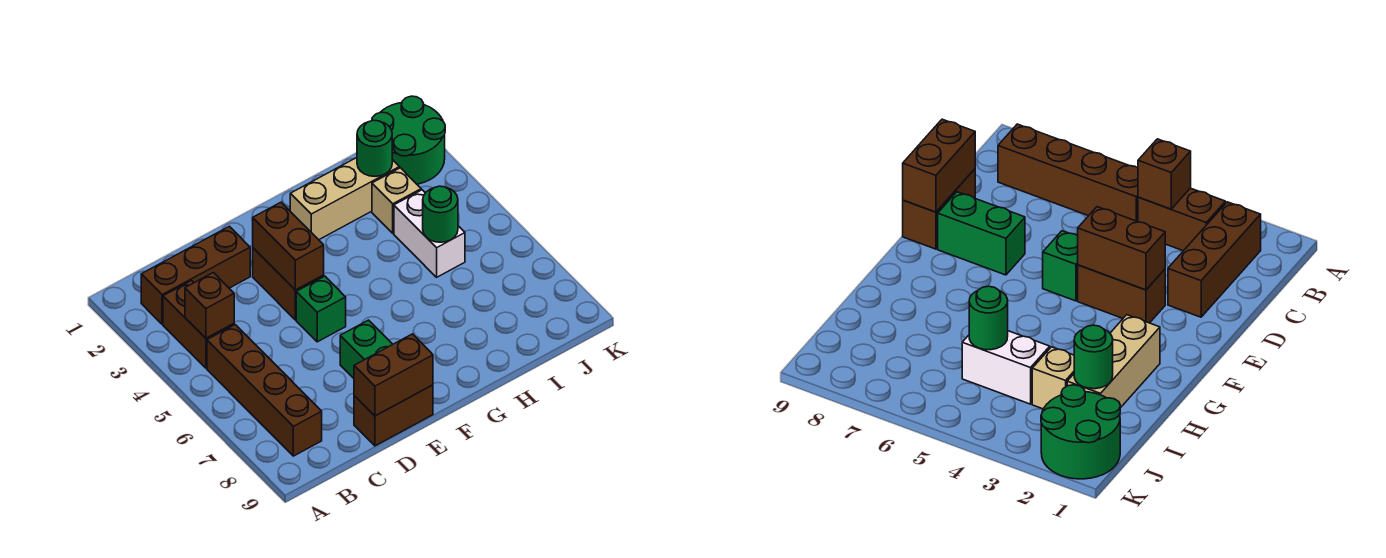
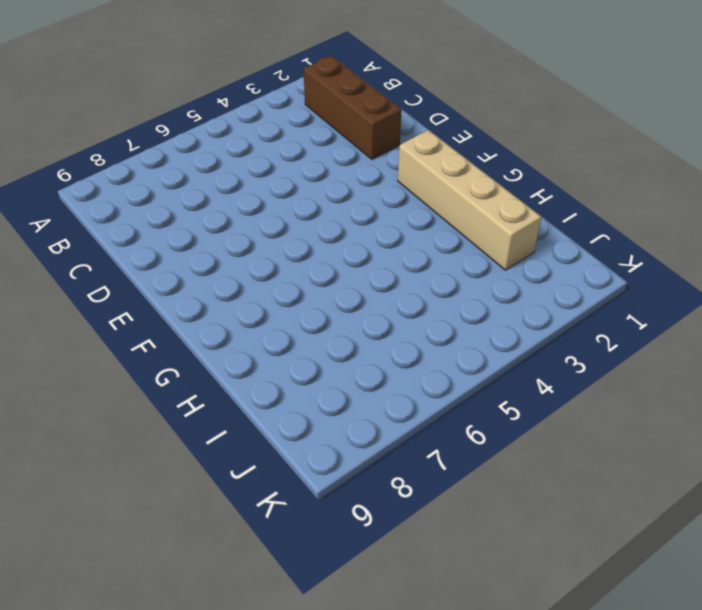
tan 1x4 brick [398,130,541,270] -> tan 1x3 brick [290,158,399,240]
none -> brown 1x2 brick [163,281,234,368]
none -> brown 1x4 brick [207,325,322,456]
none -> brown 1x2 brick [354,385,433,446]

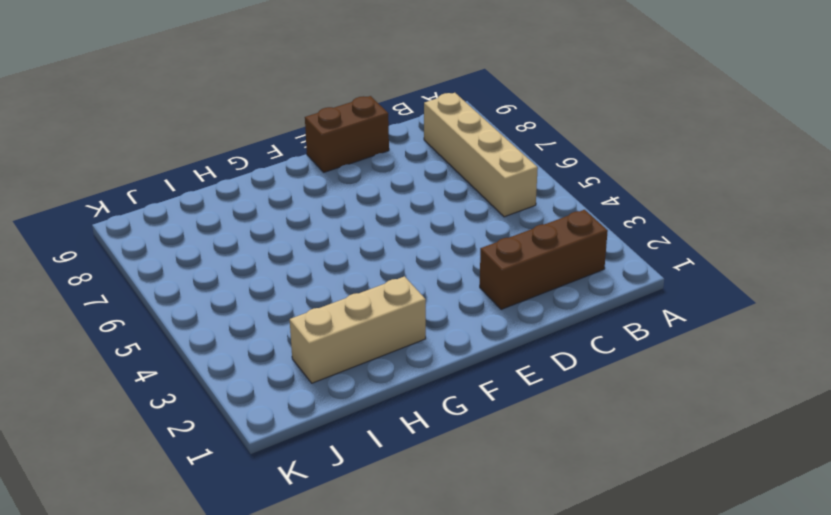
tan 1x4 brick [424,93,538,217] -> brown 1x4 brick [207,325,322,456]
none -> brown 1x2 brick [163,281,234,368]
none -> brown 1x2 brick [253,248,324,320]
none -> green 1x1 brick [296,276,346,342]

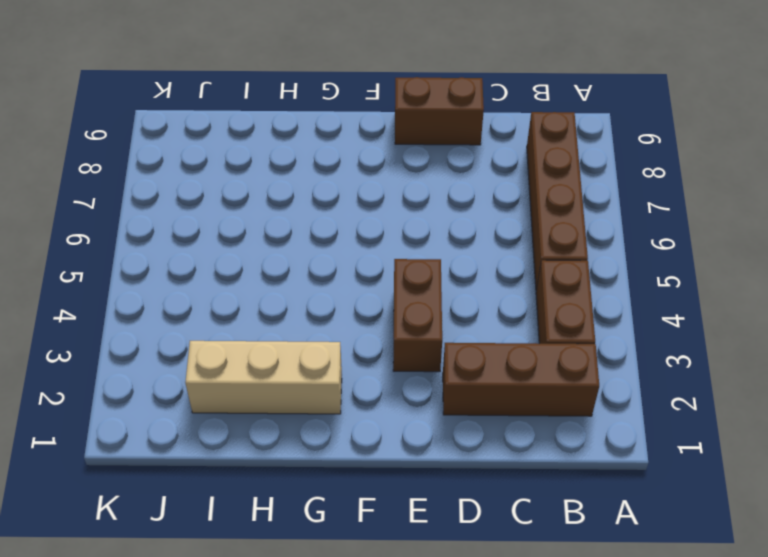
none -> green 1x1 brick [296,276,346,342]
none -> green 1x2 brick [340,320,393,378]
none -> tan 1x1 brick [372,168,421,233]

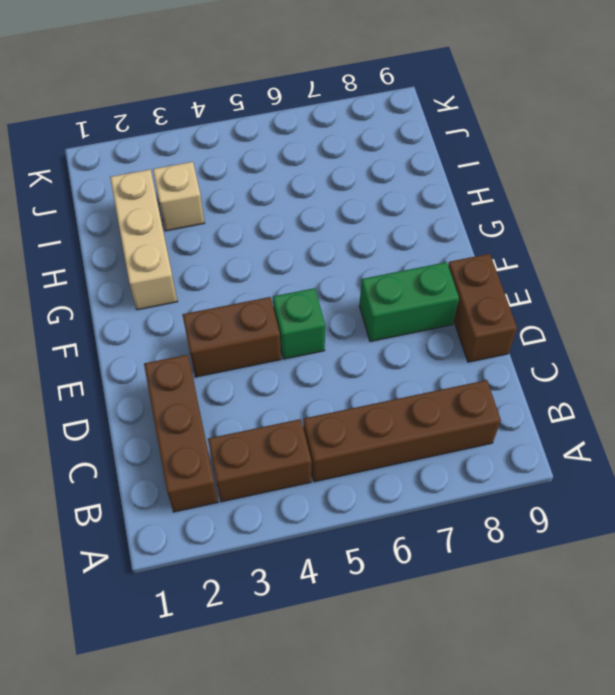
none -> white 1x2 brick [394,190,465,277]
none -> green 2x2 round brick [372,96,445,184]
none -> brown 1x1 brick [185,273,234,338]

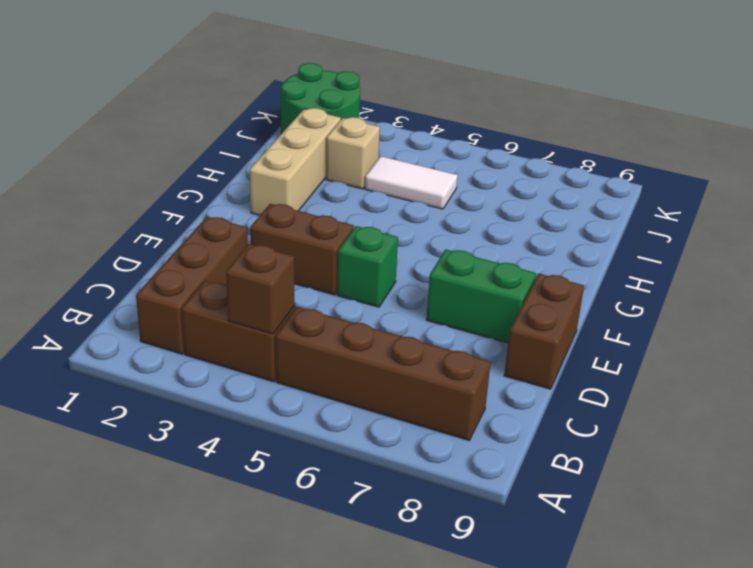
white 1x2 tile [365,156,458,209] -> white 1x2 brick [394,190,465,277]
none -> brown 1x2 brick [354,334,433,416]
none -> brown 1x2 brick [253,202,324,290]
none -> green 1x1 round brick [357,120,392,176]

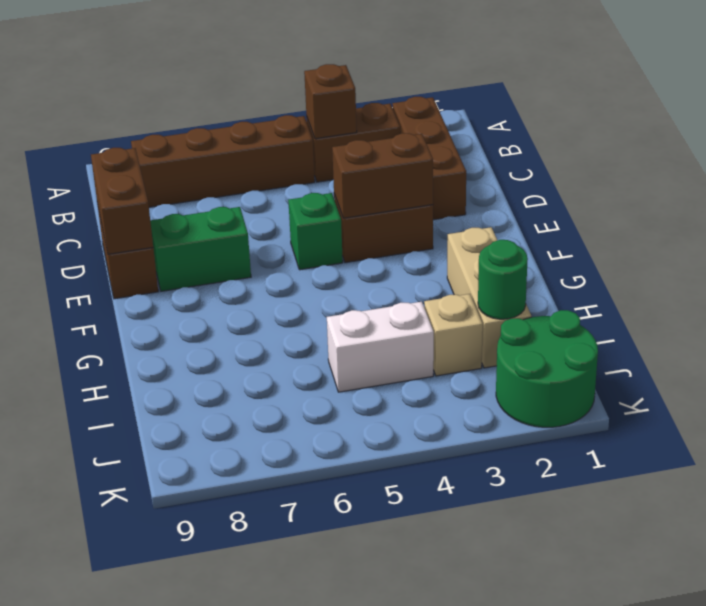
none -> green 1x1 round brick [423,186,458,242]

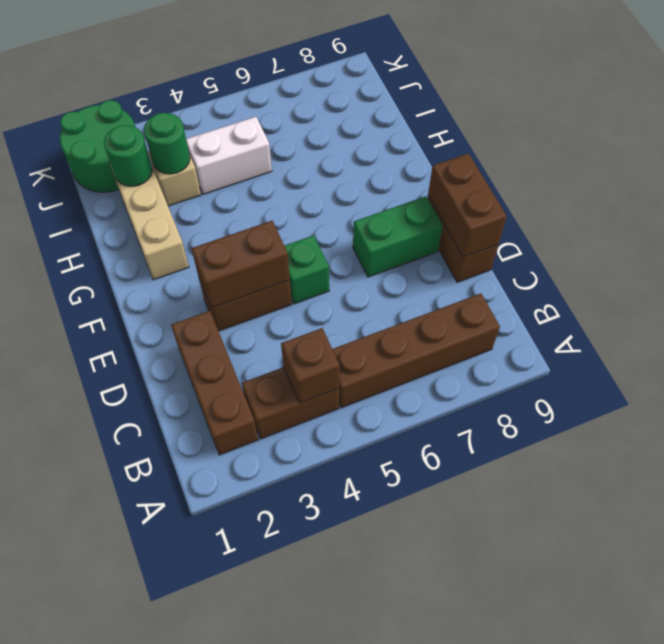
green 1x1 round brick [144,113,190,174] -> green 1x1 round brick moved to [423,186,458,242]

